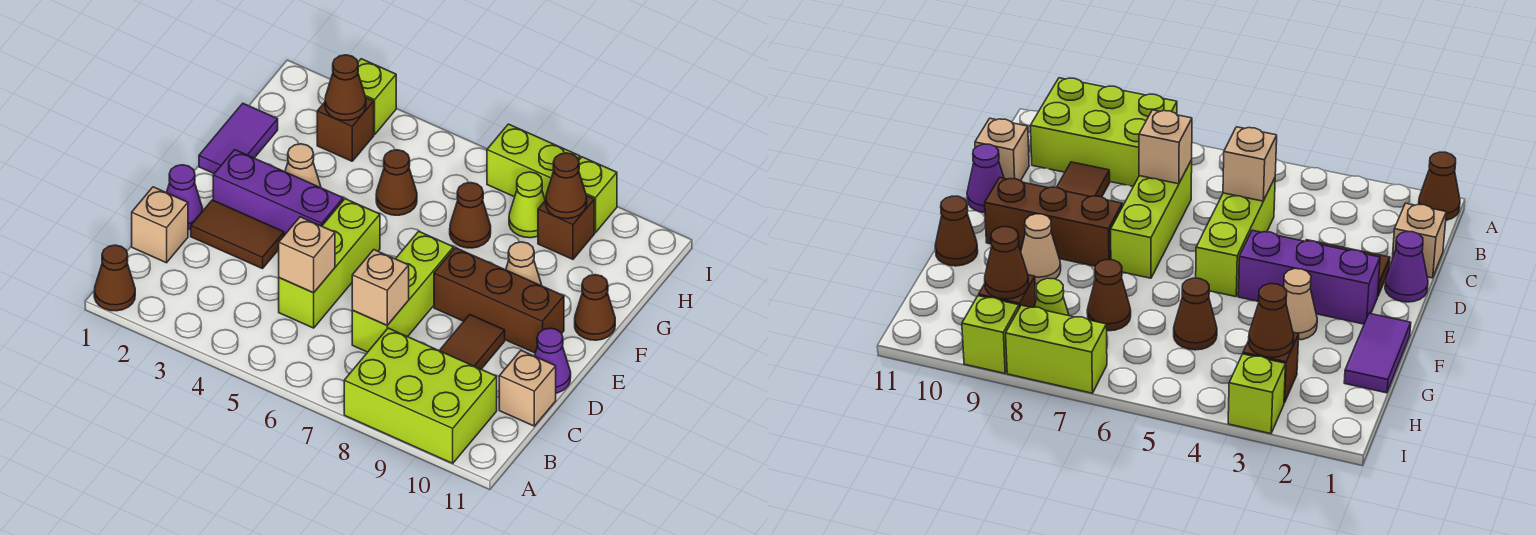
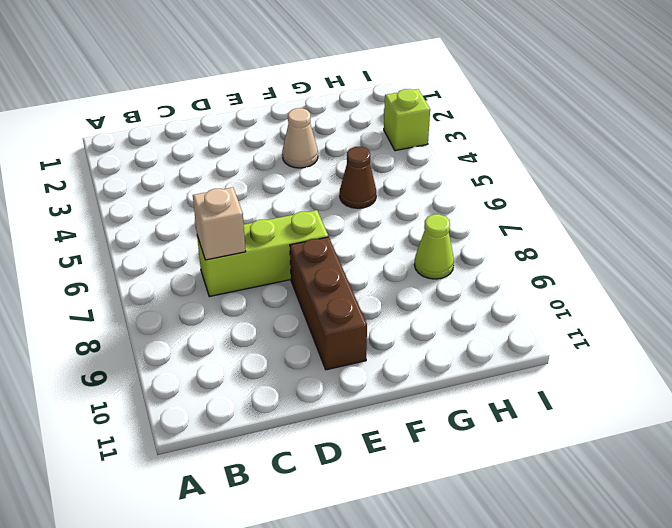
none -> brown 1x1 cone [94,245,135,311]
none -> lime 2x3 brick [344,328,497,463]
none -> tan 1x1 brick [132,187,188,263]

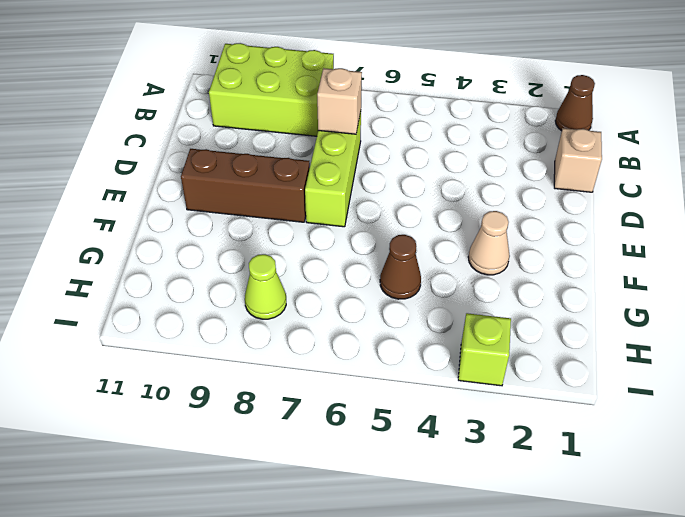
none -> lime 1x3 brick [279,199,380,328]
none -> brown 1x2 tile [439,315,505,369]
none -> tan 1x1 brick [499,351,556,426]

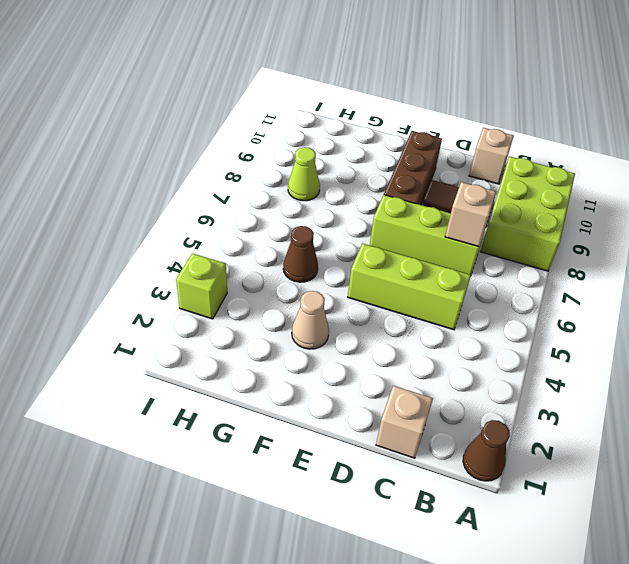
none -> purple 1x1 cone [167,165,203,230]
none -> brown 1x2 tile [191,200,284,269]
none -> purple 1x1 cone [535,328,571,393]

